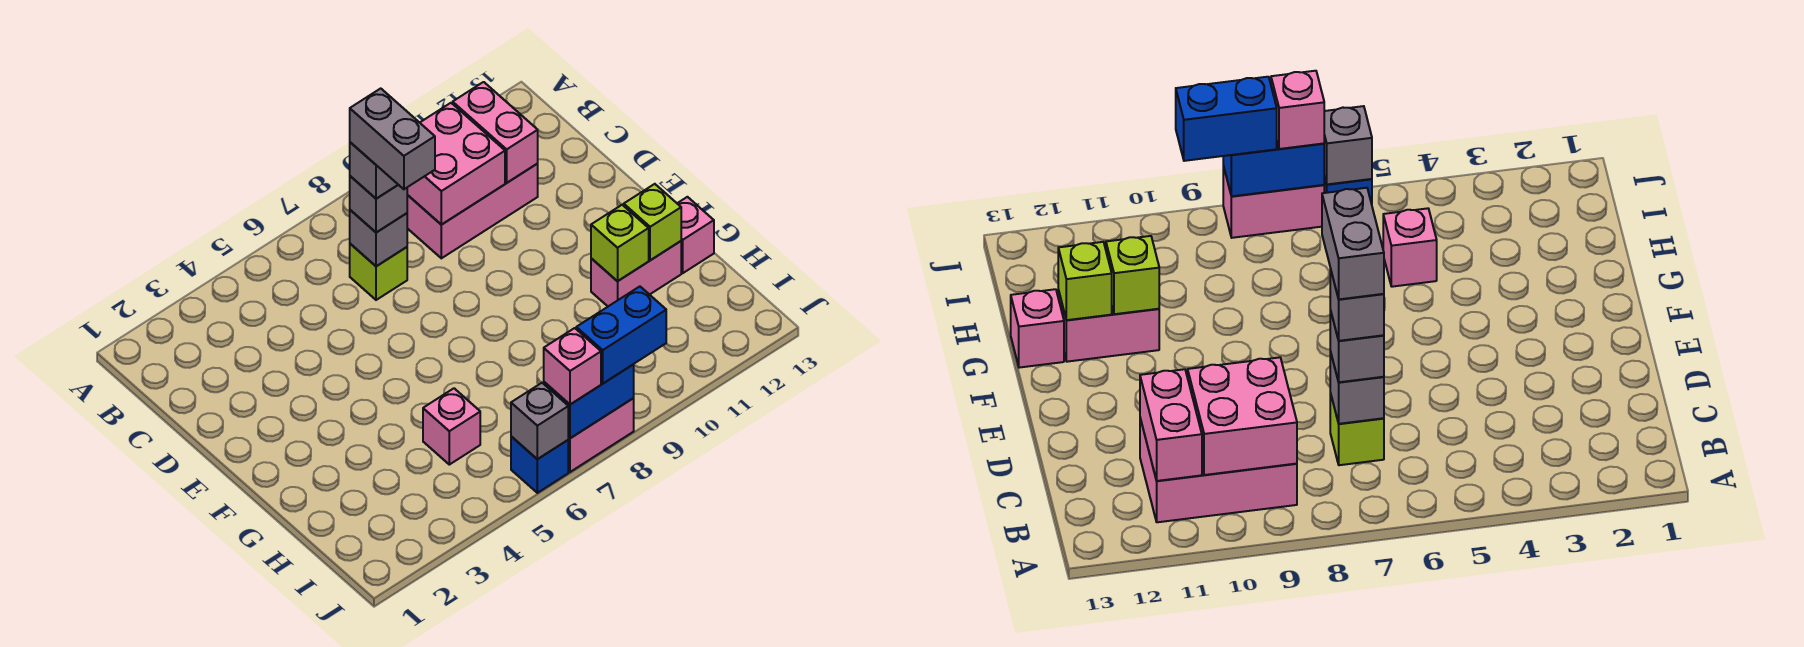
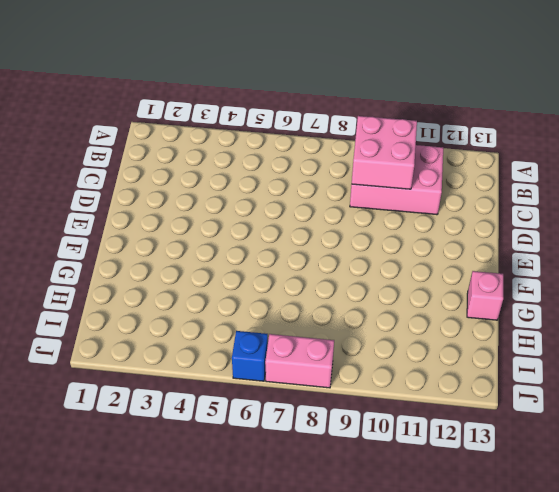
none -> lime 1x1 brick [350,244,407,300]
none -> pink 1x2 brick [591,241,681,306]
none -> pink 1x1 brick [423,388,480,465]

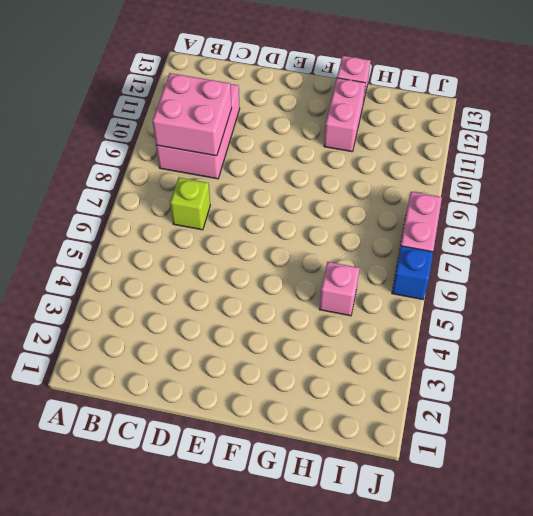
none -> pink 1x2 brick [453,82,538,183]
none -> grey 1x1 brick [350,210,407,266]
none -> lime 1x1 brick [591,205,649,281]

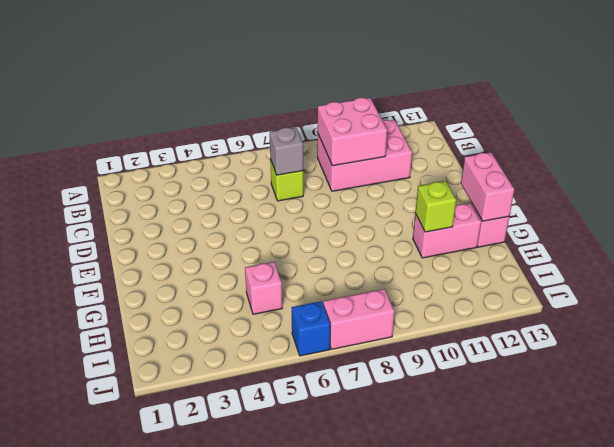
pink 1x2 brick [461,152,514,221] -> pink 1x2 brick moved to [453,82,538,183]
none -> lime 1x1 brick [624,184,681,260]
none -> grey 1x1 brick [511,383,568,459]
none -> blue 1x2 brick [544,364,634,438]

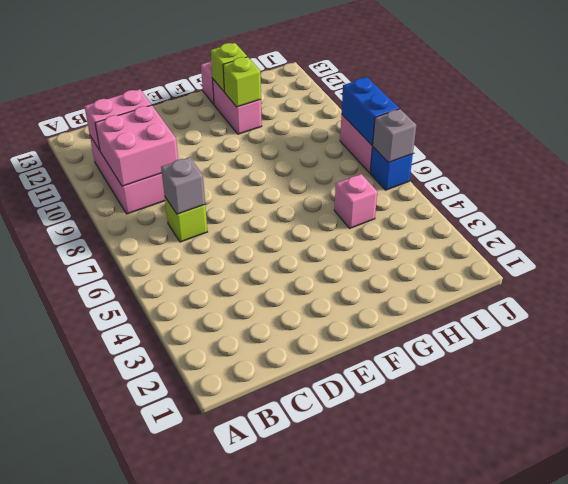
none -> grey 1x1 brick [350,176,407,233]
none -> pink 1x1 brick [544,328,601,404]
none -> blue 1x2 brick [576,287,666,383]

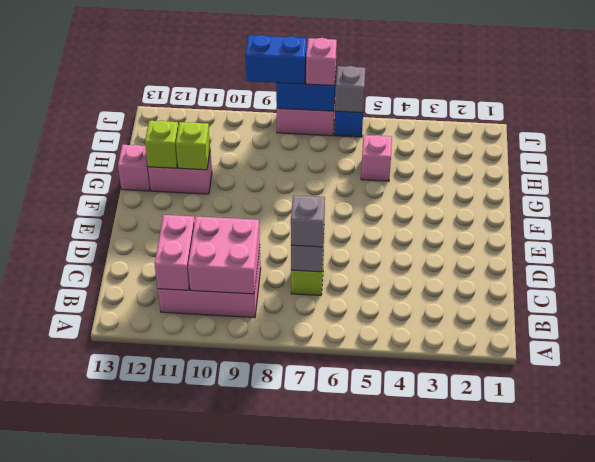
none -> grey 1x1 brick [350,142,398,199]
none -> grey 1x2 brick [350,88,435,189]

